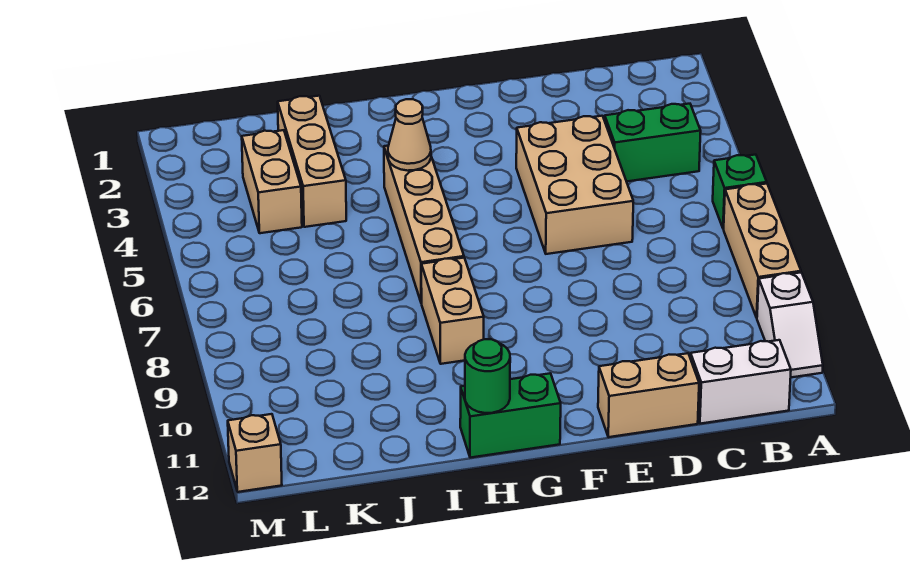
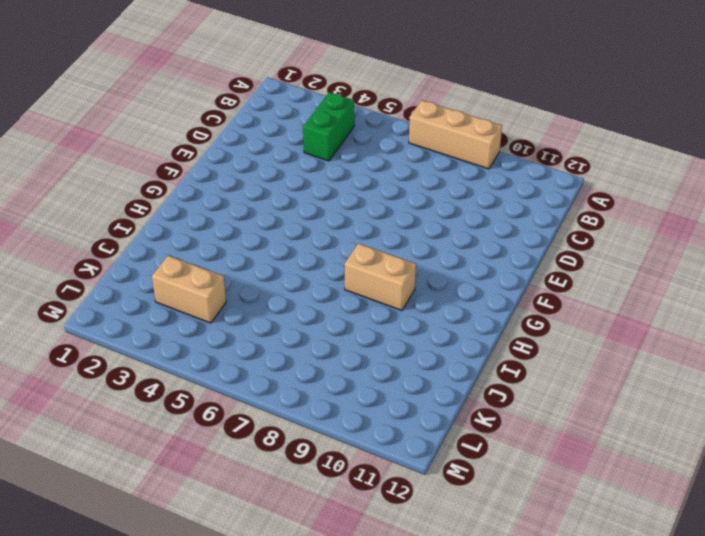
none -> green 1x1 brick [713,155,767,229]
none -> white 1x2 slope [757,272,823,377]
none -> white 1x2 brick [690,340,791,424]

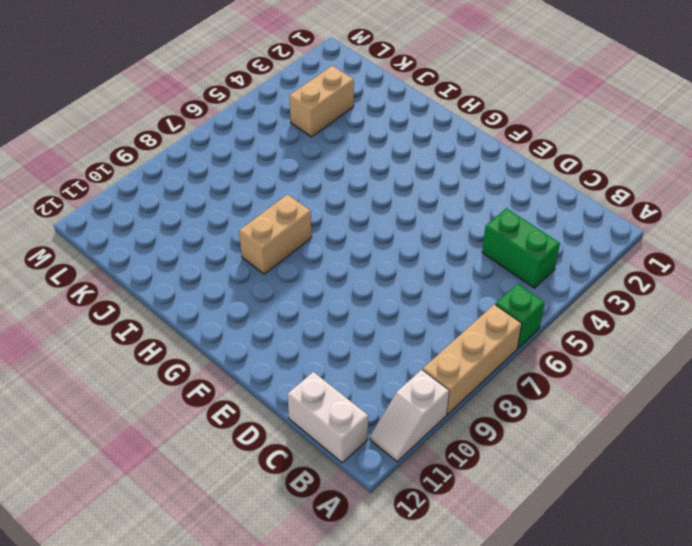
none -> tan 2x3 brick [516,116,633,254]
none -> tan 1x2 brick [598,353,699,437]
none -> green 1x2 brick [460,373,561,458]

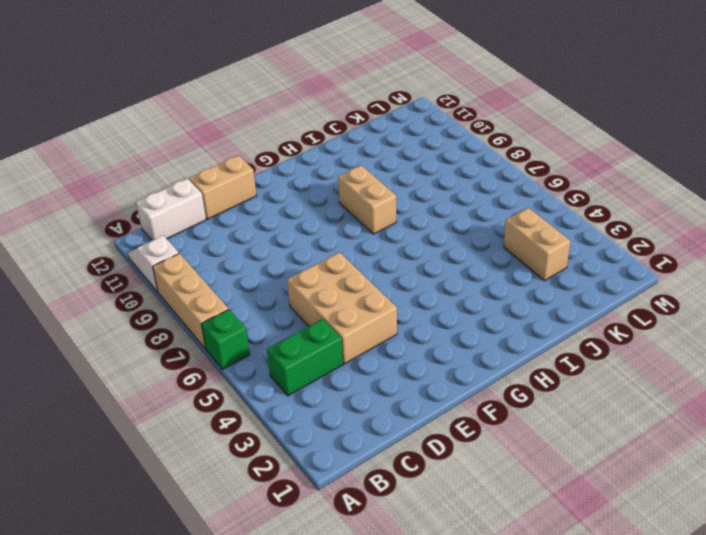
none -> green 1x2 brick [460,373,561,458]
none -> tan 1x4 brick [384,146,464,303]
none -> tan 1x3 brick [278,96,346,227]

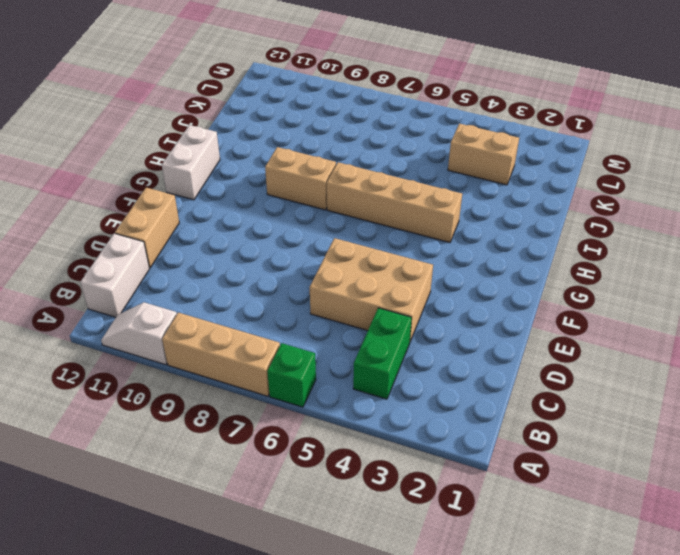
white 1x2 brick [162,125,220,200] -> green 1x2 brick [460,373,561,458]
none -> tan 1x3 brick [278,96,346,227]
none -> tan 1x1 brick [228,414,282,492]
none -> tan 1x1 cone [388,99,431,171]

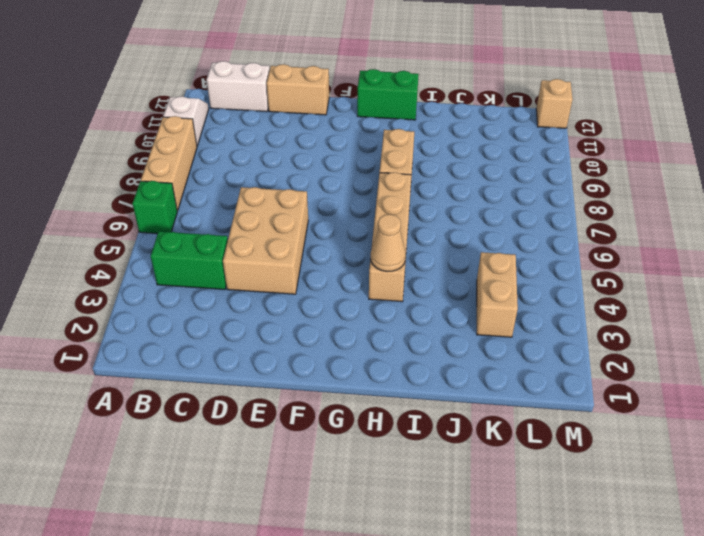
none -> tan 1x3 brick [278,96,346,227]
none -> green 1x1 round brick [465,339,510,413]

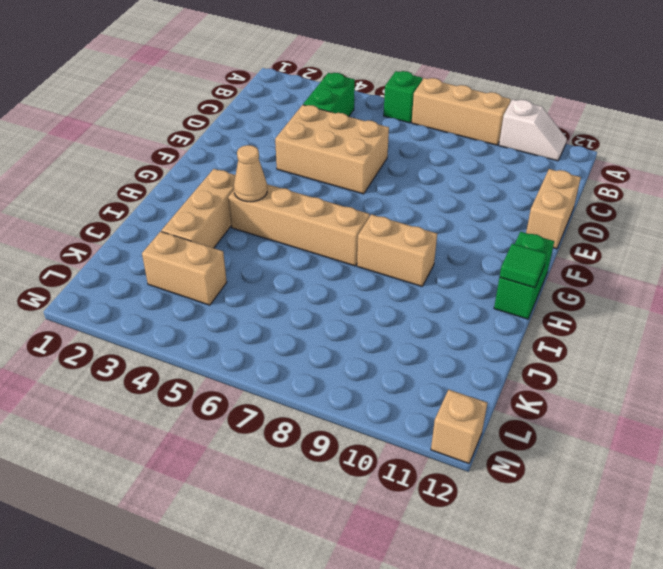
tan 1x3 brick [161,169,236,248] -> tan 1x3 brick turned to [278,96,346,227]
green 1x1 tile [500,244,547,288] -> green 1x1 round brick [465,339,510,413]
none -> white 1x2 brick [690,340,791,424]

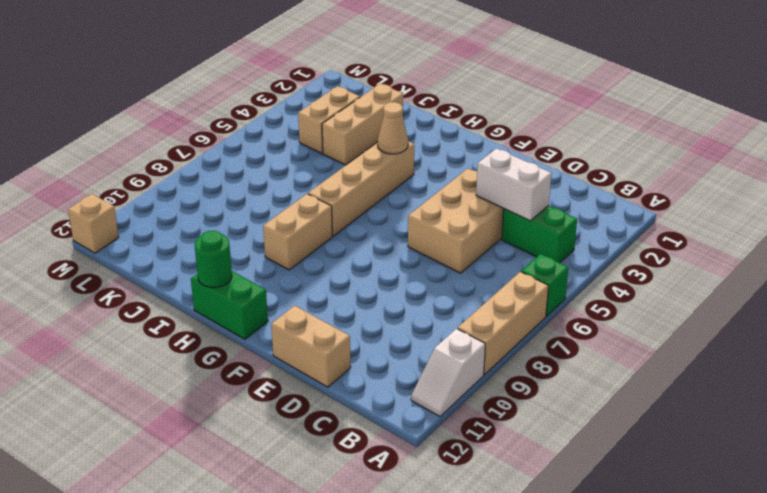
white 1x2 brick [476,148,552,221] -> white 1x2 brick moved to [690,340,791,424]

